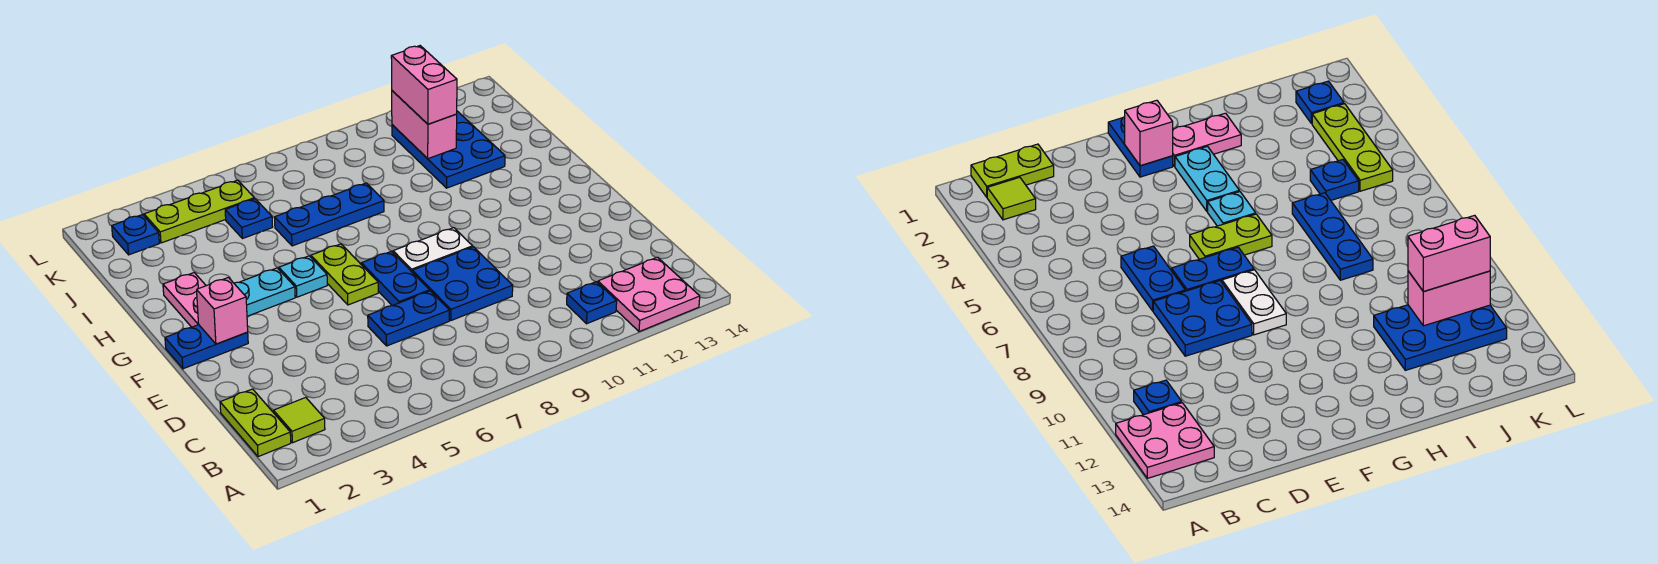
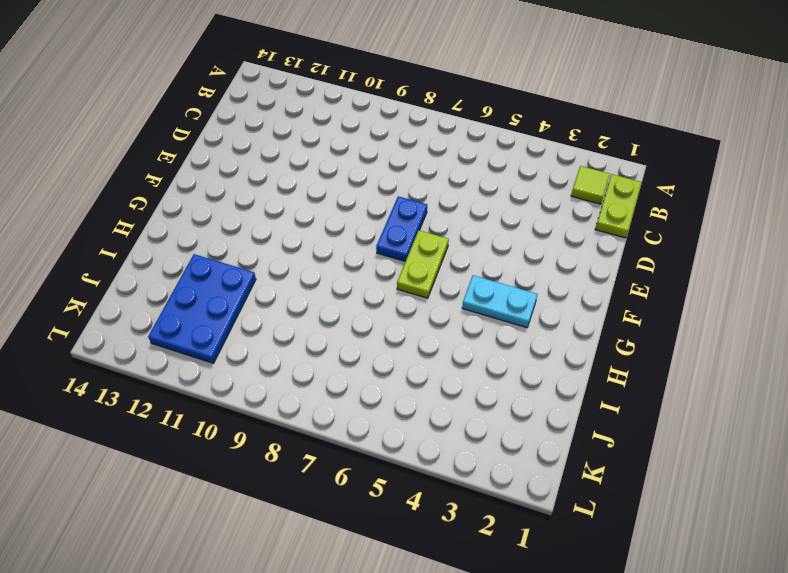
none -> pink 2x2 plate [598,257,700,332]
none -> blue 1x1 plate [567,282,617,324]
none -> blue 1x2 plate [368,291,449,346]

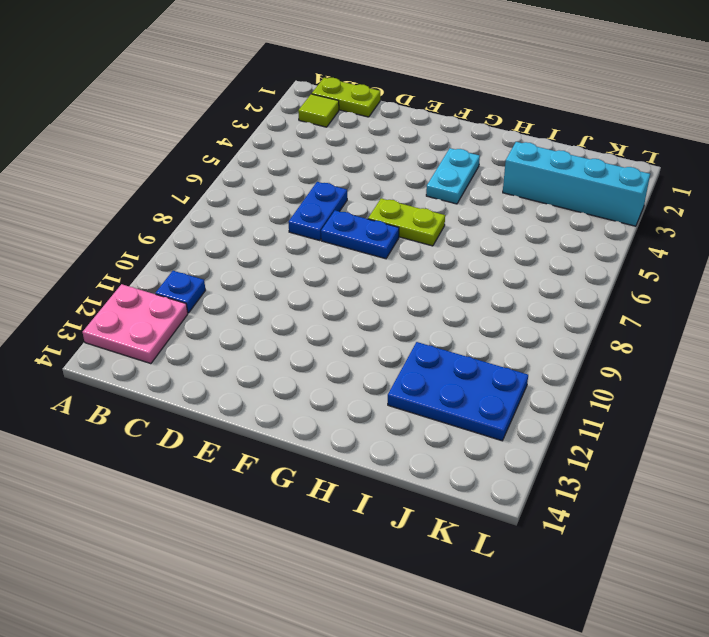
cyan 1x4 brick [503,142,650,226] -> lime 1x3 plate [144,180,254,243]
none -> blue 2x2 plate [412,247,513,320]
none -> blue 1x2 plate [165,325,248,369]
none -> white 1x2 plate [393,228,473,272]

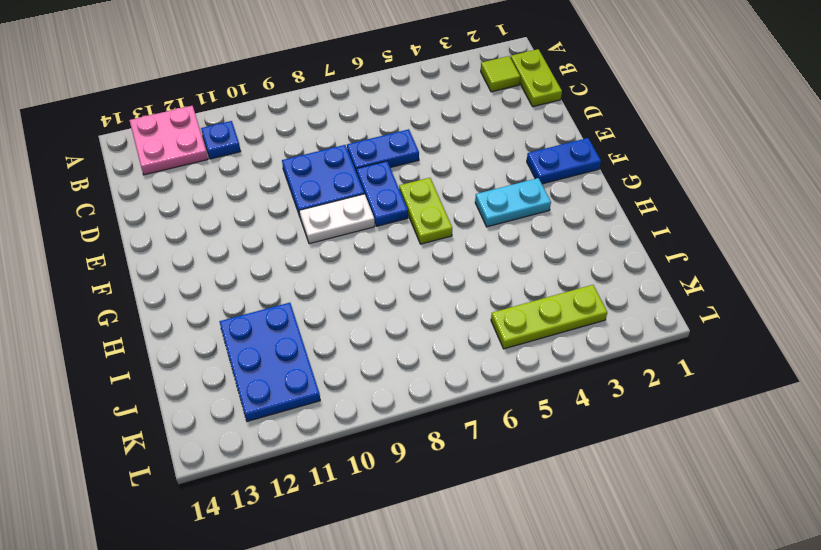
none -> pink 1x2 plate [163,273,206,327]
none -> cyan 1x1 plate [279,256,327,297]
none -> blue 1x3 plate [275,183,384,246]

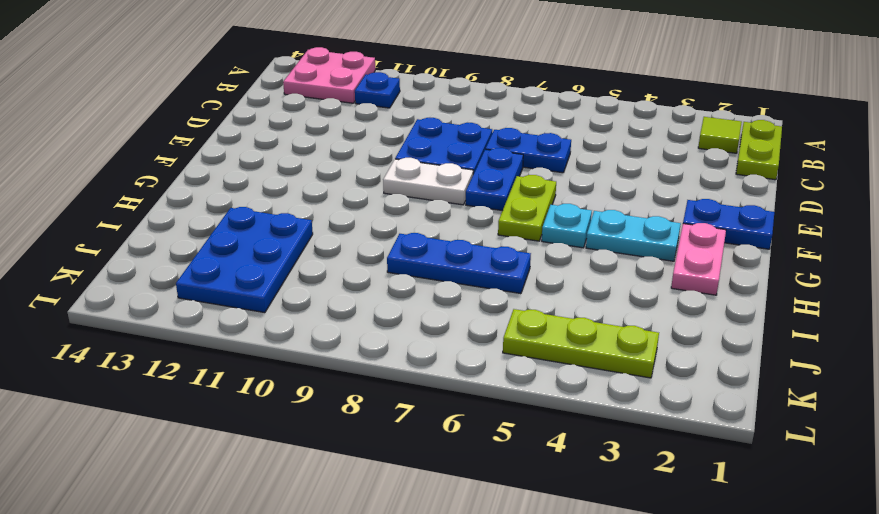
none -> blue 1x1 plate [225,199,273,239]
none -> blue 1x1 plate [112,215,159,255]
none -> pink 1x1 brick [197,278,248,344]

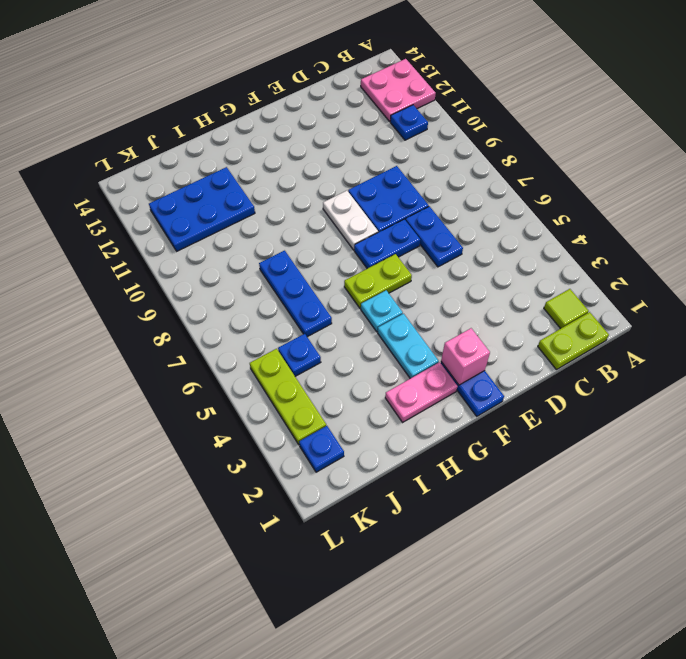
none -> pink 1x2 brick [392,91,457,159]
none -> pink 1x2 brick [391,46,457,124]

